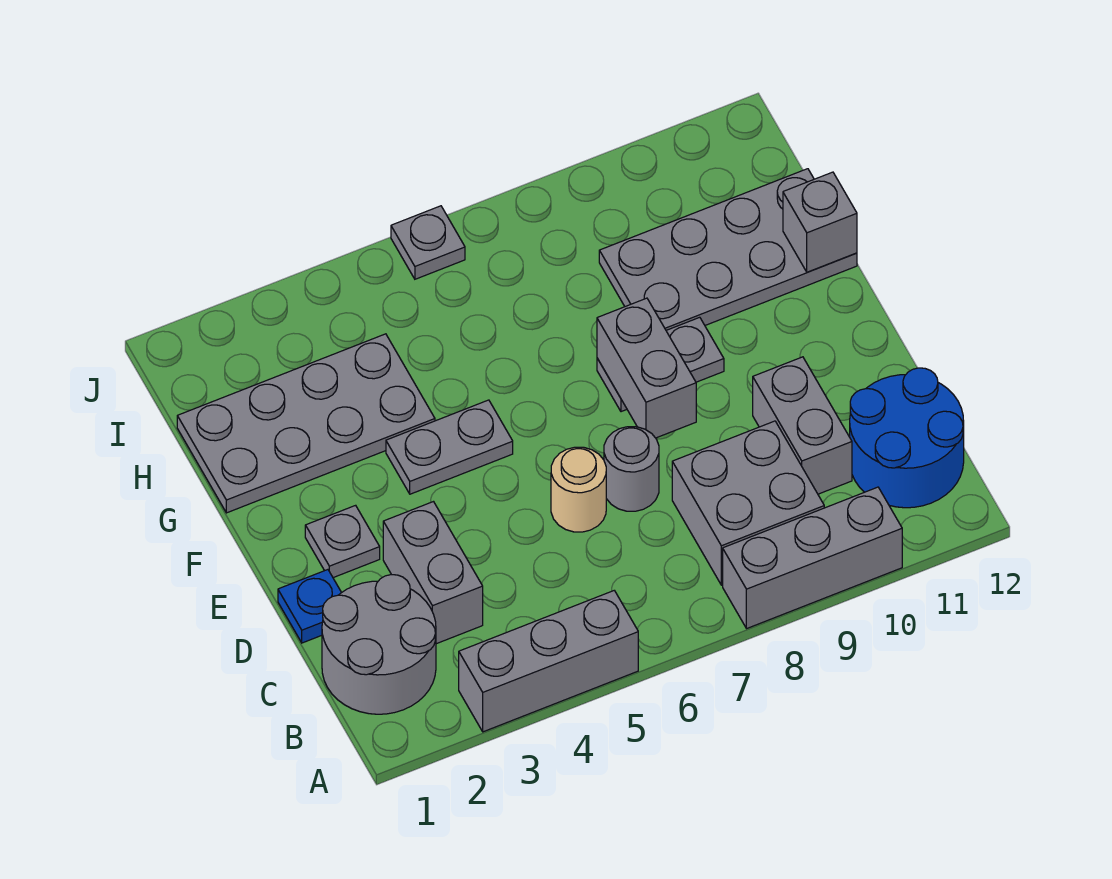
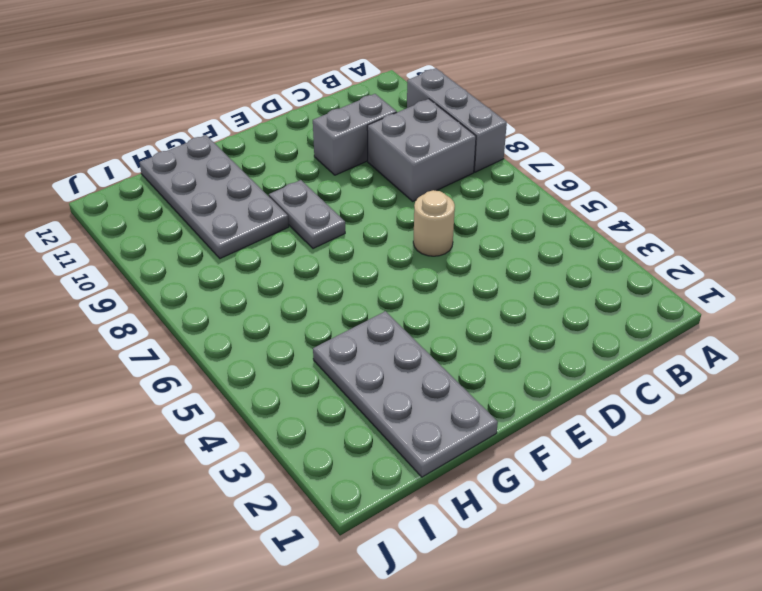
none -> grey 1x3 brick [459,591,638,732]
none -> grey 2x2 round brick [322,575,436,714]
none -> blue 2x2 round brick [850,368,964,508]

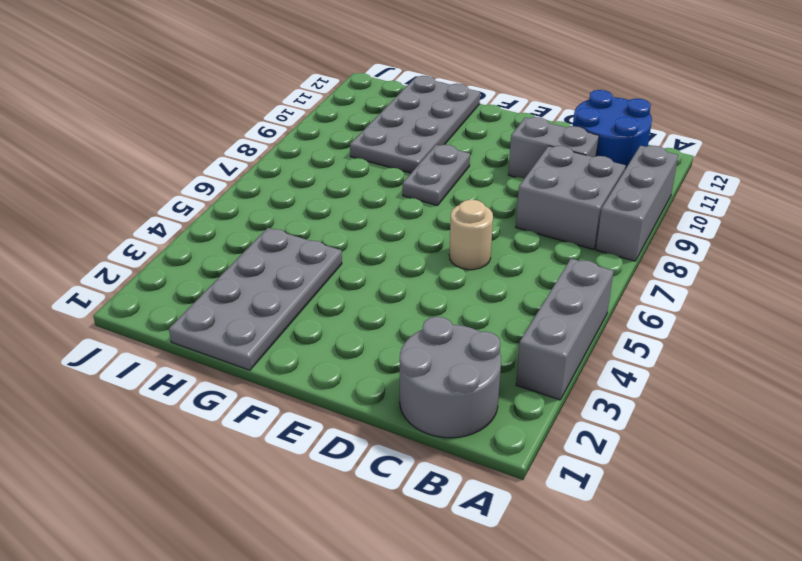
none -> grey 1x2 brick [383,502,483,644]
none -> blue 1x1 plate [278,570,341,643]
none -> grey 1x1 round brick [604,427,659,511]

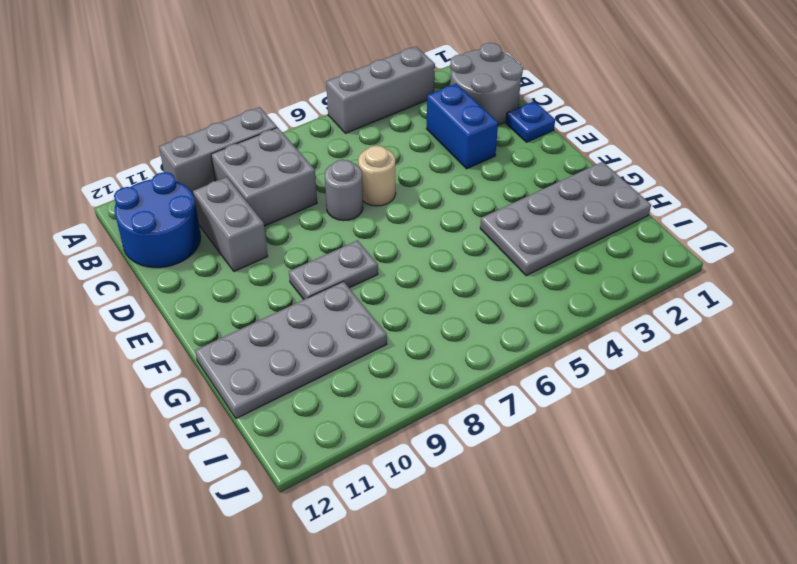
blue 1x2 brick [427,84,498,169] -> grey 1x2 brick [383,502,483,644]
none -> grey 1x1 plate [305,505,380,578]
none -> grey 1x2 plate [386,400,513,494]
none -> grey 1x1 plate [391,206,465,279]

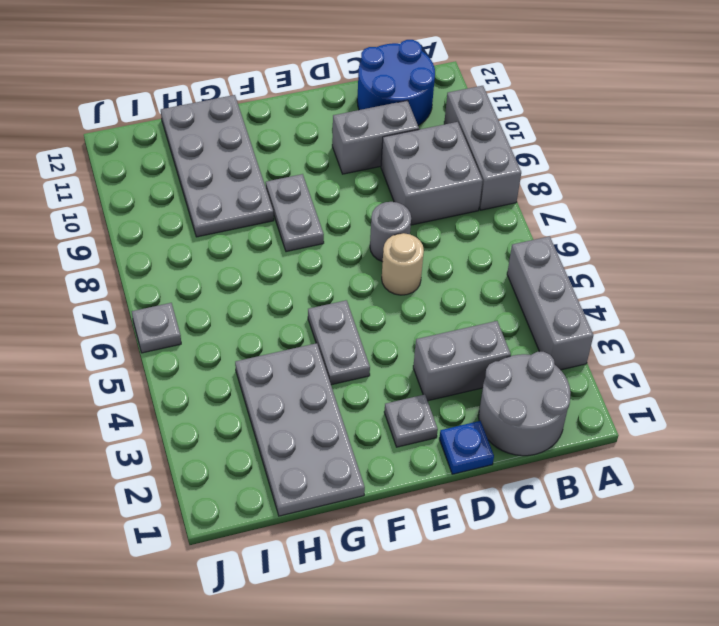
none -> grey 1x2 brick [597,298,696,438]
none -> grey 1x1 brick [783,172,857,272]

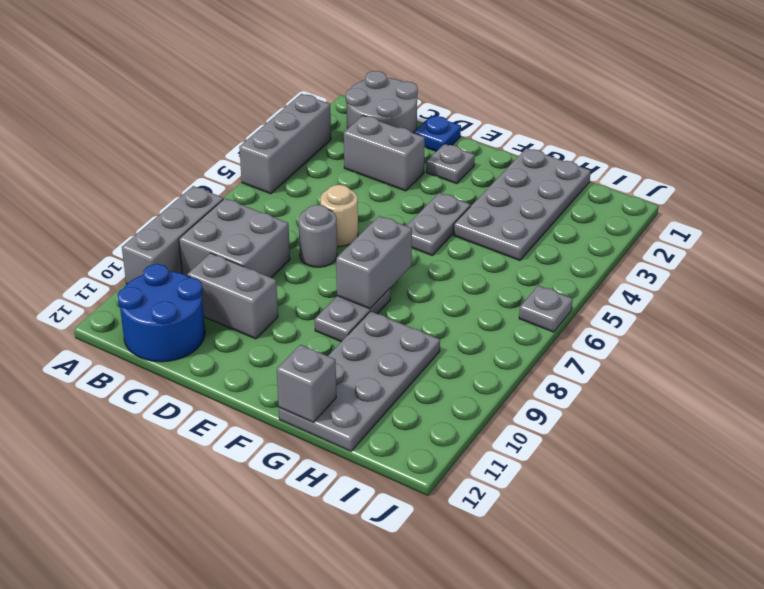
grey 1x2 brick [336,216,412,309] -> grey 1x2 brick turned to [597,298,696,438]

